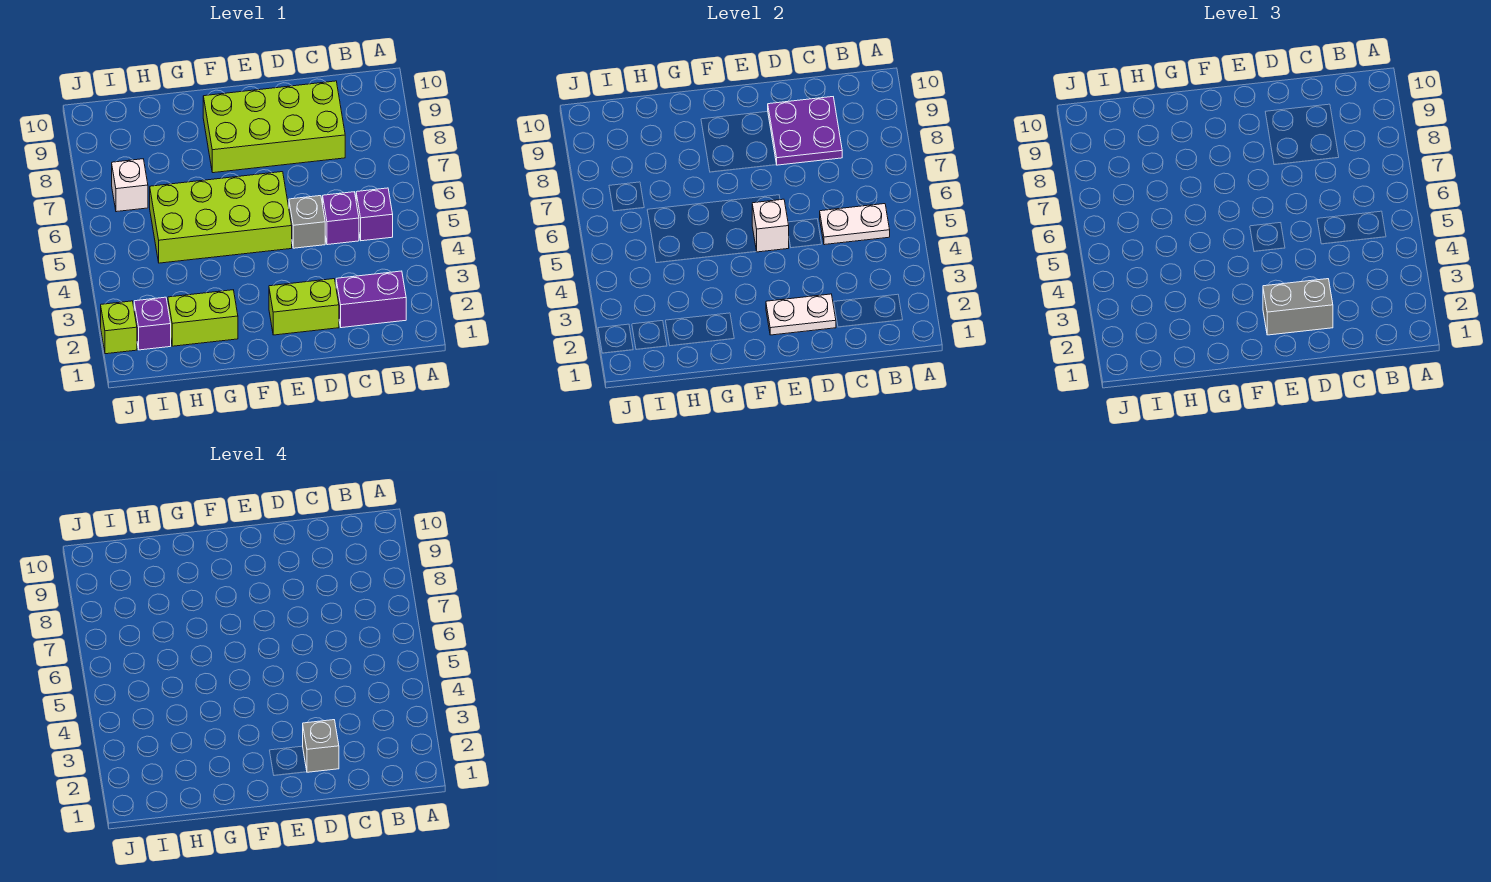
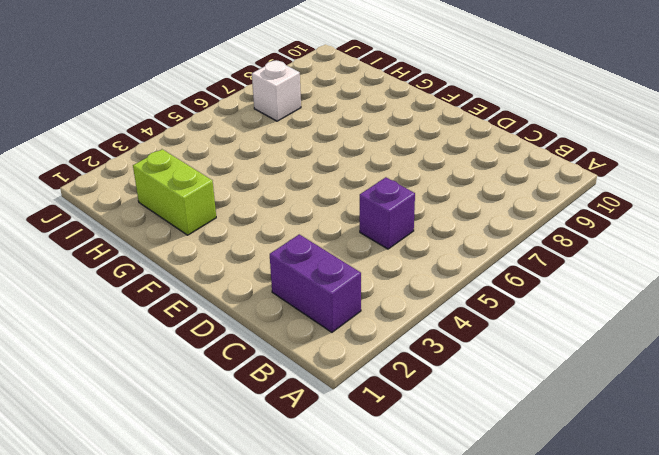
none -> purple 1x1 brick [356,188,393,241]
none -> lime 2x4 brick [203,81,345,173]
none -> lime 1x2 brick [269,279,339,335]

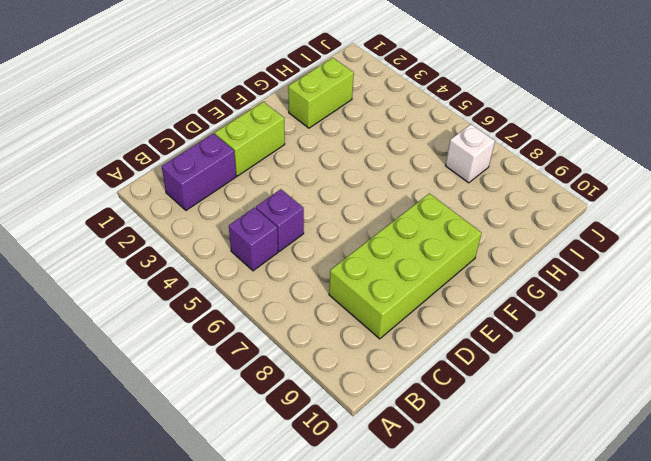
none -> grey 1x1 brick [289,196,325,248]
none -> lime 2x4 brick [150,172,292,263]
none -> purple 1x1 brick [134,297,171,350]

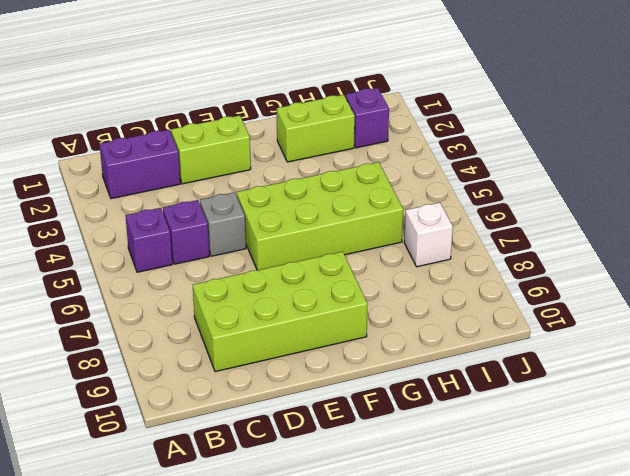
none -> lime 1x1 brick [101,301,137,354]
none -> white 1x2 plate [820,204,890,245]
none -> purple 2x2 plate [768,97,842,165]

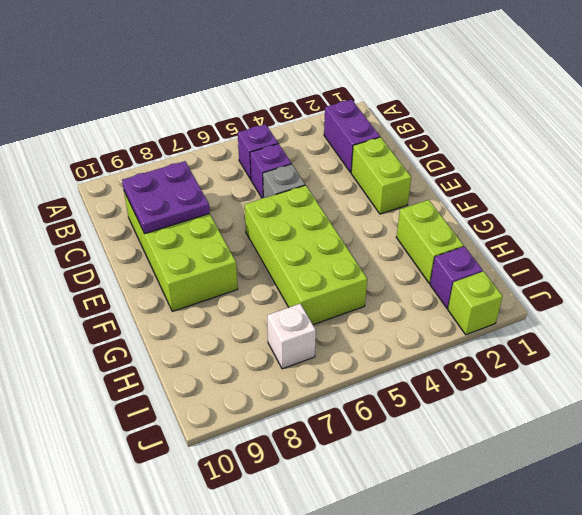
none -> white 1x2 plate [820,204,890,245]
none -> white 1x2 plate [766,294,836,335]
none -> white 1x1 brick [752,199,789,252]

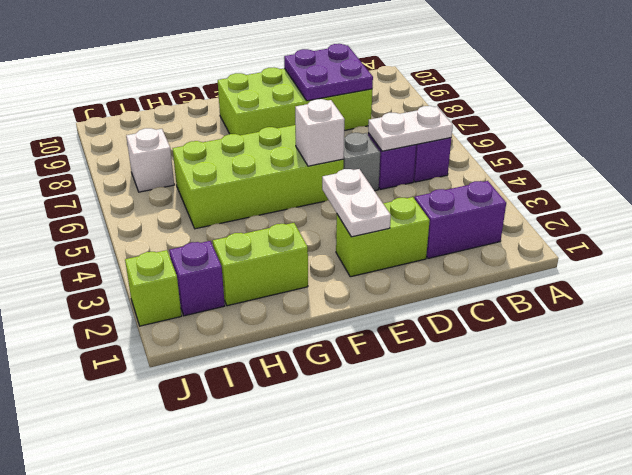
white 1x2 plate [322,169,391,237] -> white 1x2 plate turned to [766,294,836,335]
none -> grey 1x2 brick [1263,279,1333,335]
none -> grey 1x1 brick [303,720,339,772]

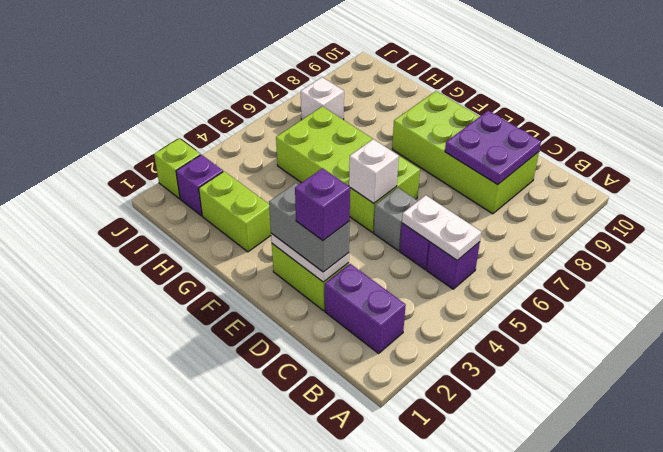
purple 1x1 brick [295,168,350,240] -> grey 1x1 brick [303,720,339,772]

